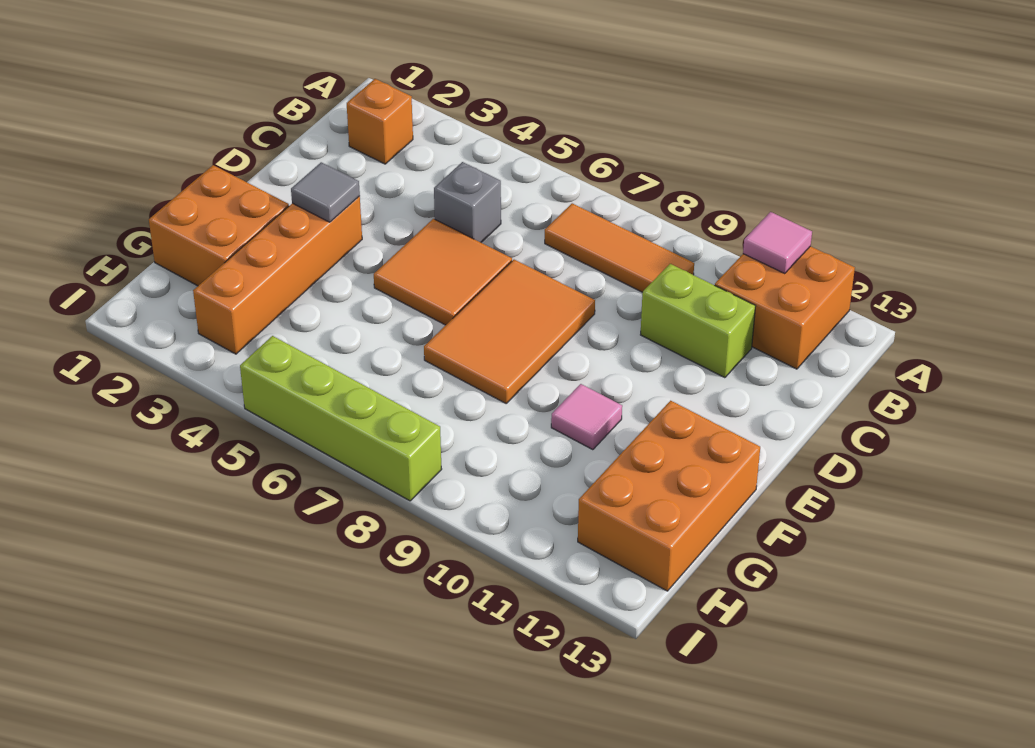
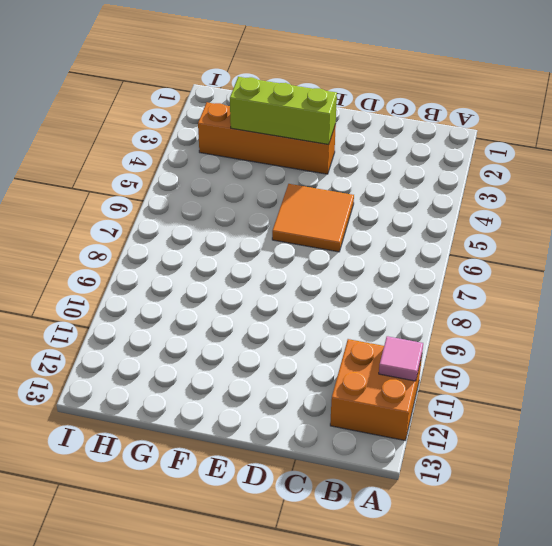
lime 1x3 brick [230,77,337,145] -> grey 1x1 tile [291,162,360,222]
none -> orange 1x1 brick [347,79,413,164]
none -> orange 1x3 tile [545,203,694,292]
none -> grey 1x1 brick [434,162,501,242]

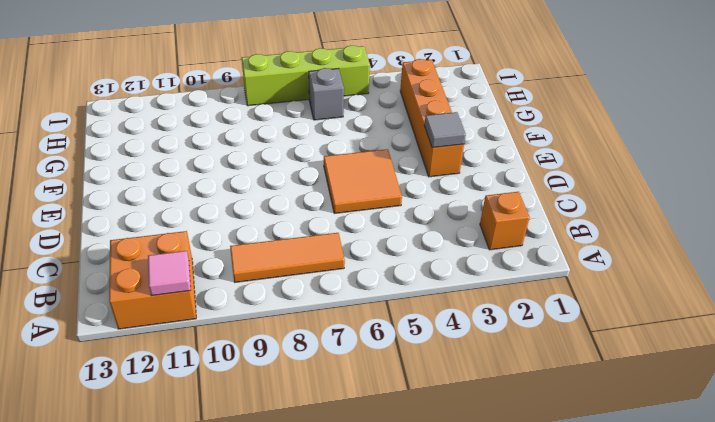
grey 1x1 brick [309,68,344,120] -> grey 1x1 brick moved to [434,162,501,242]
none -> lime 1x2 brick [641,264,756,378]
none -> orange 2x3 tile [424,260,595,403]
none -> orange 2x2 brick [149,165,289,286]

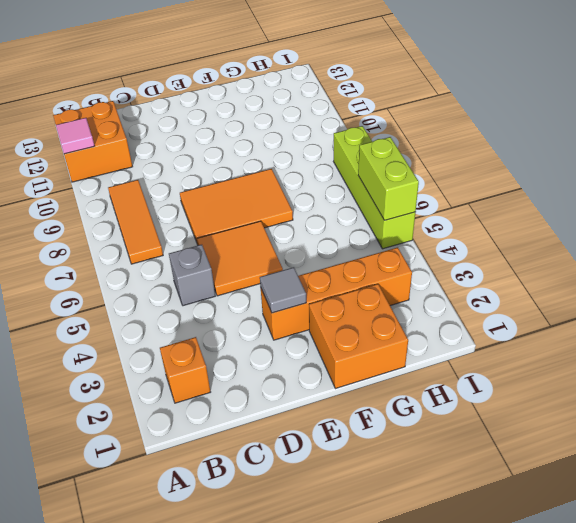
lime 1x2 brick [358,137,419,220] -> lime 1x2 brick moved to [641,264,756,378]
none -> pink 1x1 tile [551,384,622,450]
none -> orange 2x3 brick [578,401,760,591]

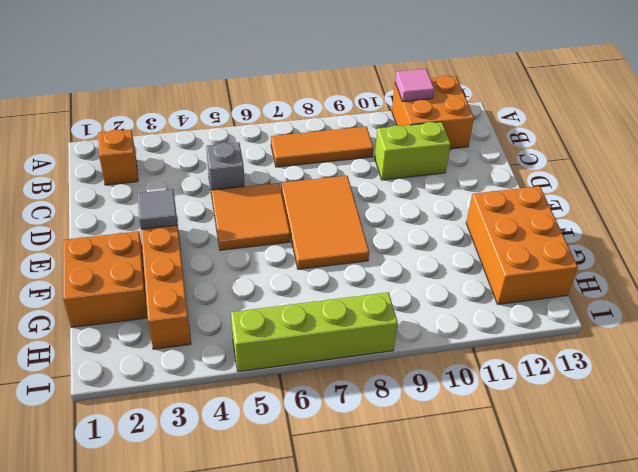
none -> pink 1x1 tile [551,384,622,450]

